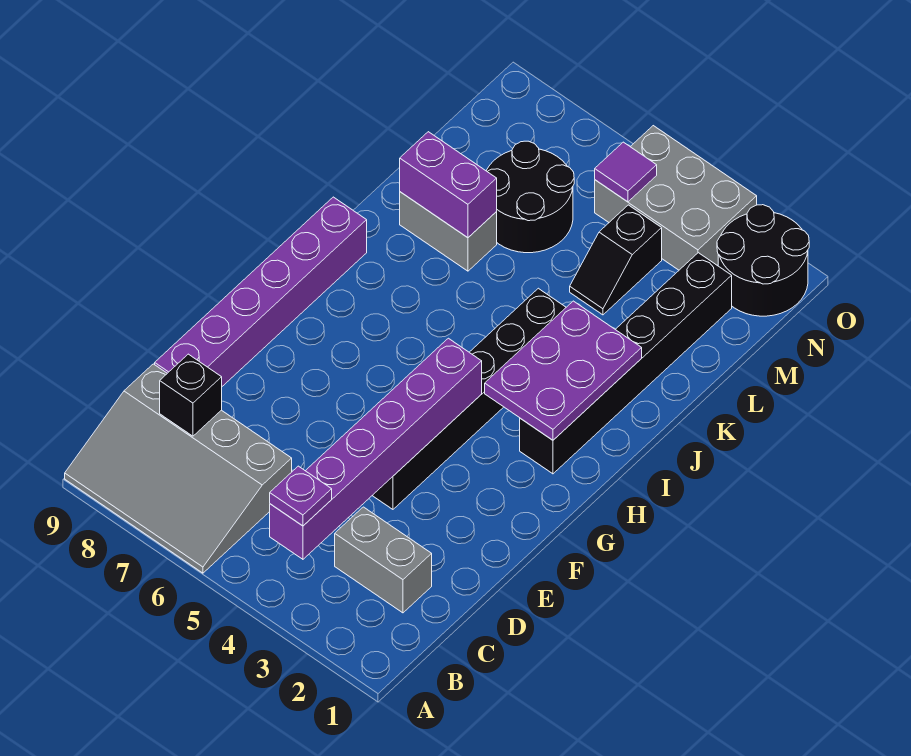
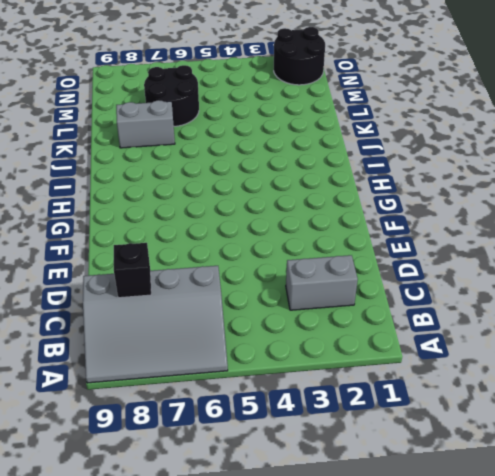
none -> purple 1x6 brick [155,197,367,386]
none -> black 1x6 brick [372,288,566,509]
none -> black 1x6 brick [520,253,732,474]

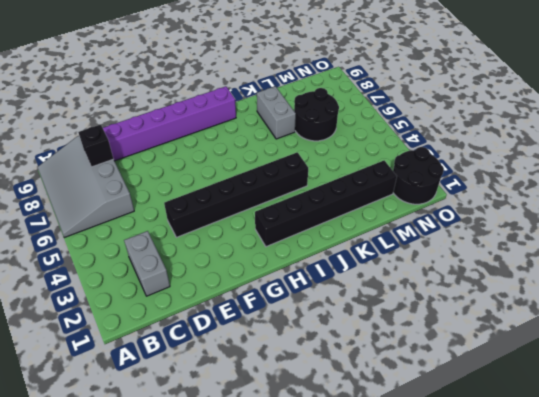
none -> black 1x2 slope [570,205,662,315]
none -> grey 2x3 brick [595,126,757,270]
none -> purple 1x6 brick [270,338,482,559]

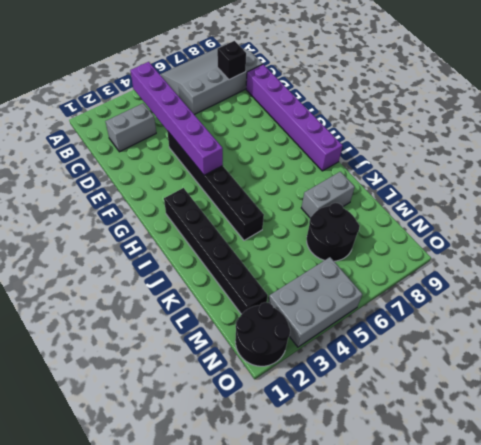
none -> black 1x2 slope [570,205,662,315]
none -> purple 2x3 plate [485,301,642,440]
none -> purple 1x2 brick [400,132,497,238]

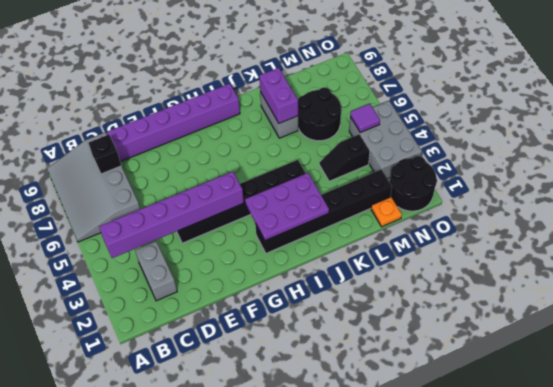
orange 1x1 plate [371,197,402,227] -> none
none -> purple 1x1 plate [270,466,332,526]

